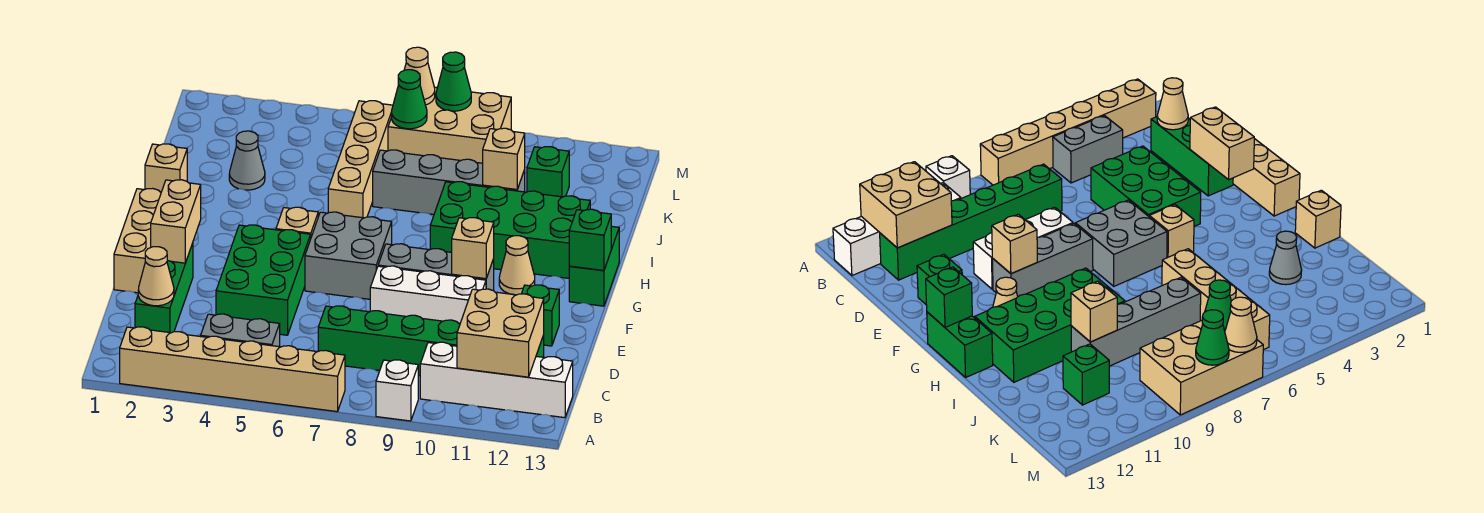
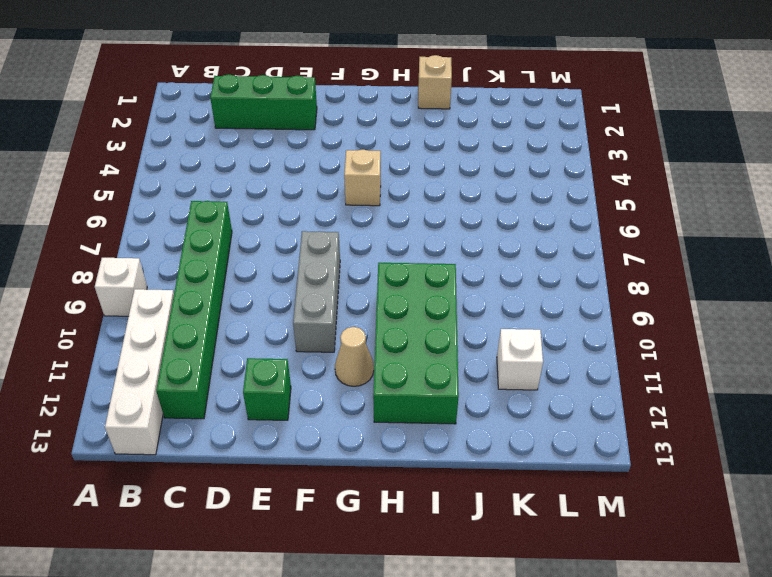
white 1x1 brick [497,329,543,390] -> green 1x1 brick [527,147,569,197]
none -> tan 1x6 brick [120,327,345,412]
none -> grey 1x2 brick [201,314,280,347]
none -> green 2x3 brick [216,225,311,335]
none -> tan 1x3 brick [114,188,161,293]

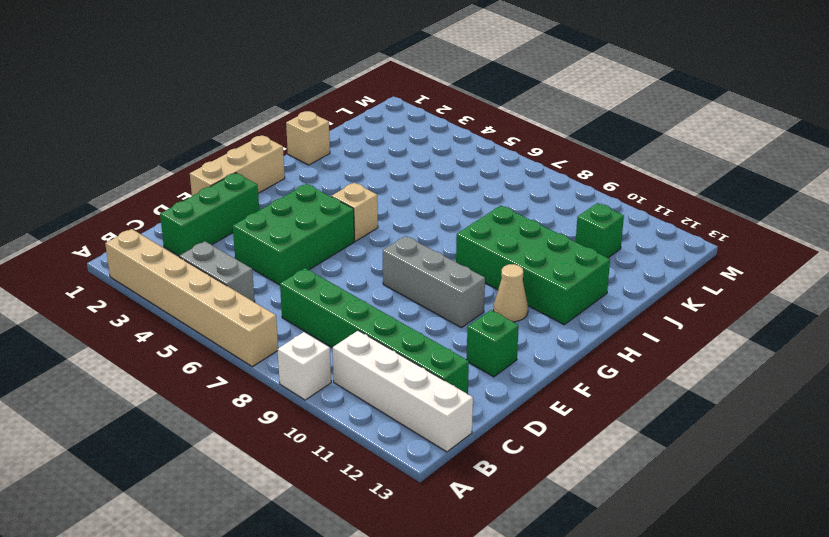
none -> white 1x3 brick [370,266,486,323]
none -> grey 2x2 brick [305,212,392,299]
none -> green 1x2 brick [569,226,619,306]
none -> tan 1x4 brick [328,101,393,218]

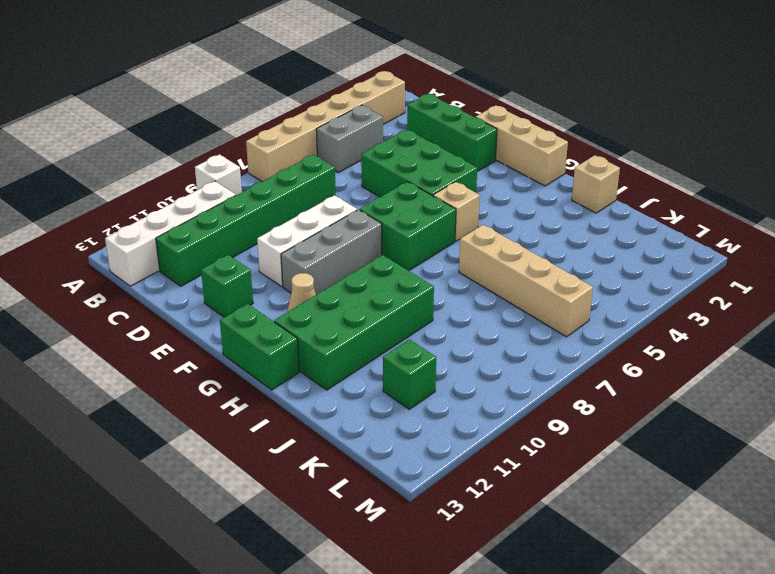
green 2x2 brick [360,182,456,271] -> grey 2x2 brick [305,212,392,299]
none -> grey 1x1 cone [229,131,265,190]
none -> grey 1x4 brick [373,150,525,214]
none -> tan 2x3 brick [388,87,511,163]
none -> tan 2x2 brick [457,289,544,377]

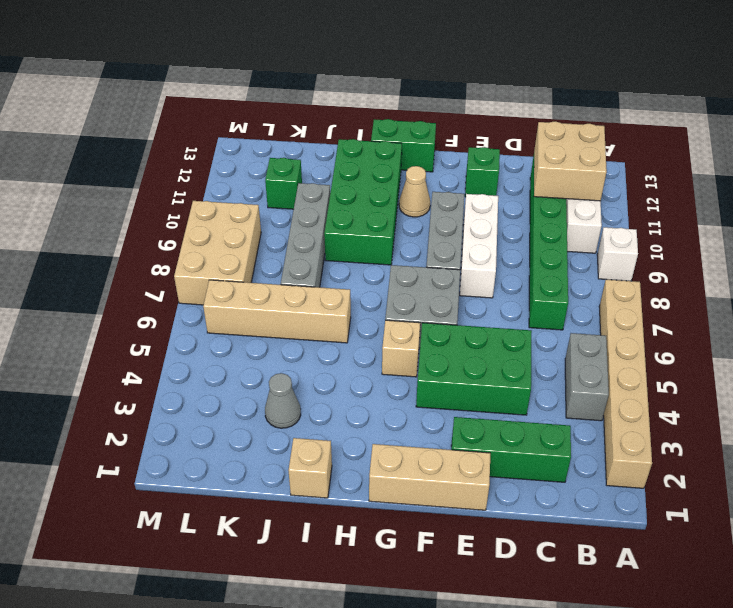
none -> tan 1x1 cone [138,247,174,306]
none -> tan 1x2 brick [151,180,201,263]
none -> tan 1x1 brick [452,218,494,279]
none -> green 1x1 brick [569,209,611,271]

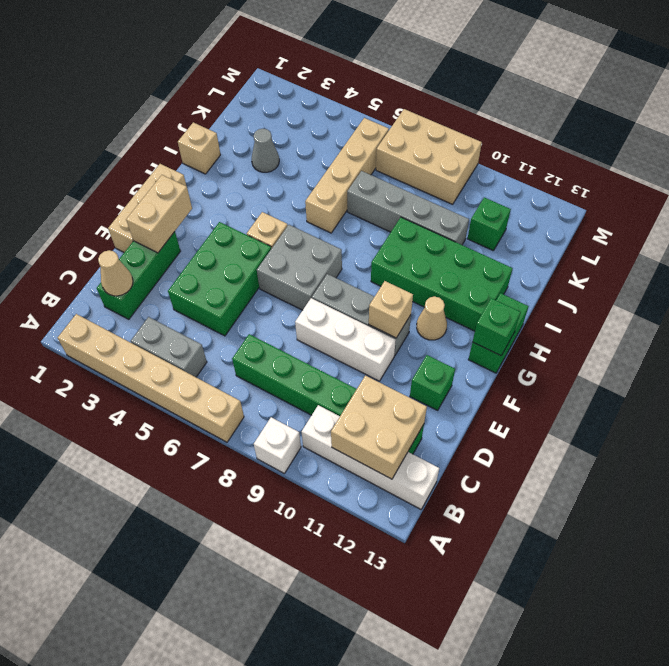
none -> tan 1x1 brick [483,128,525,189]
none -> green 1x1 cone [392,70,427,129]
none -> tan 1x1 cone [404,47,435,105]
none -> green 1x1 cone [436,52,471,111]

